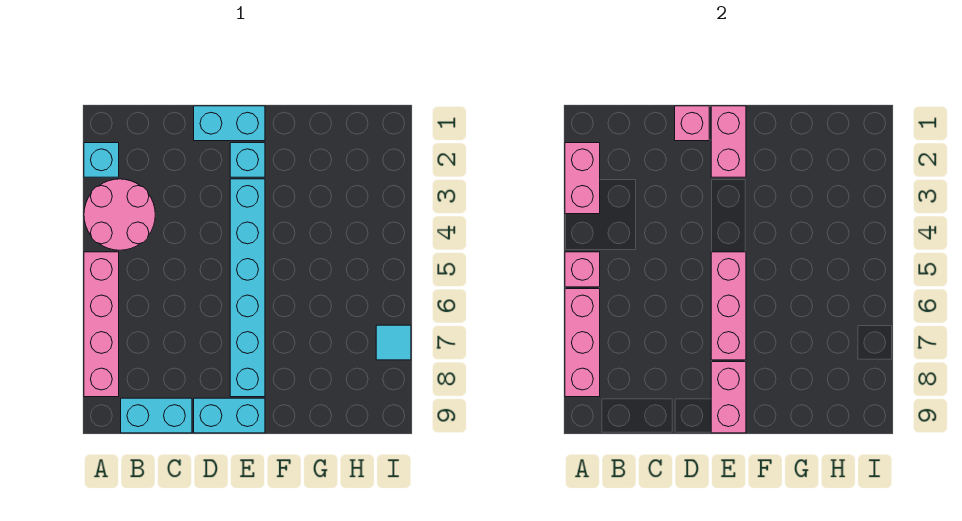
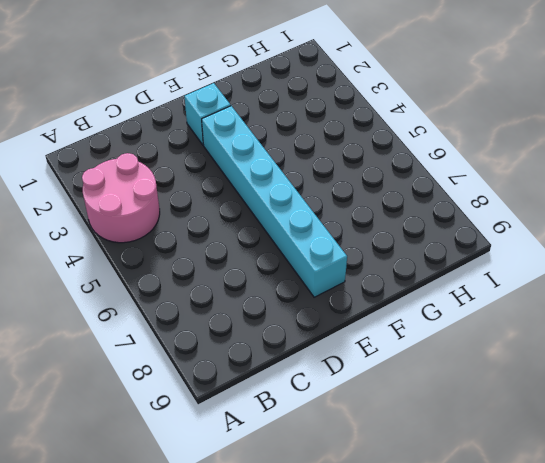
none -> cyan 1x1 brick [84,143,119,177]
none -> pink 1x4 brick [84,252,119,397]
none -> cyan 1x2 brick [121,398,192,433]

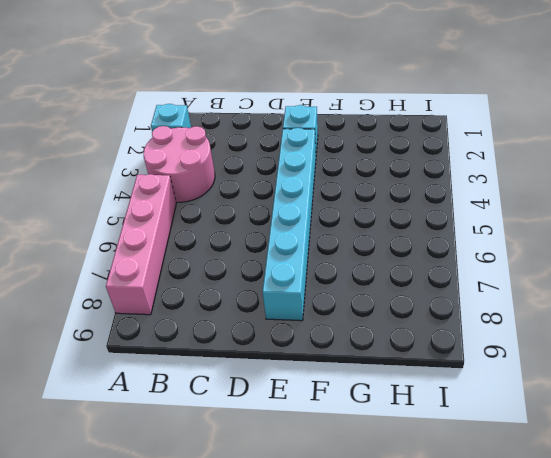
none -> cyan 1x2 brick [121,398,192,433]
none -> cyan 1x2 brick [194,106,265,141]
none -> cyan 1x2 brick [194,398,265,433]

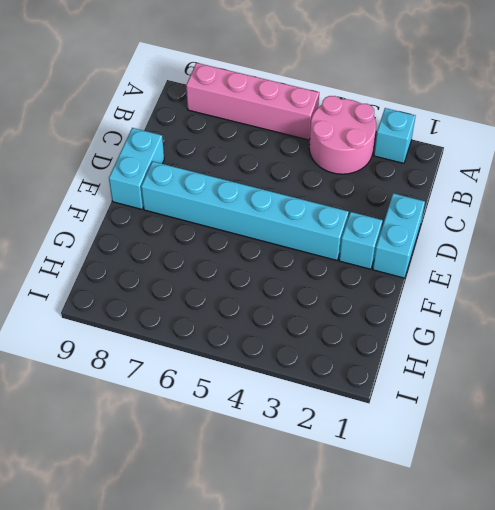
none -> cyan 1x2 brick [121,398,192,433]
none -> cyan 1x1 tile [376,325,411,360]
none -> pink 1x2 brick [565,143,600,214]

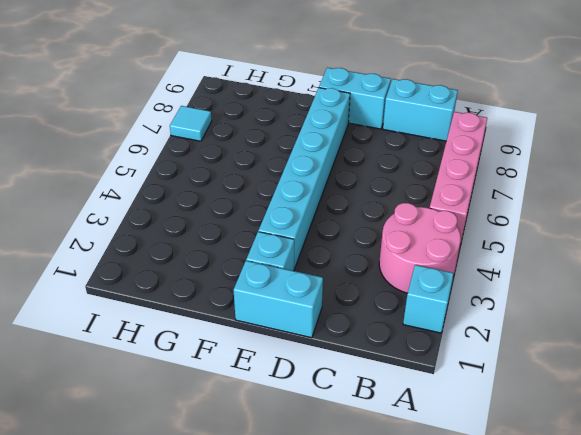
none -> pink 1x2 brick [565,143,600,214]
none -> pink 1x1 brick [565,252,600,287]
none -> pink 1x3 brick [565,289,600,397]

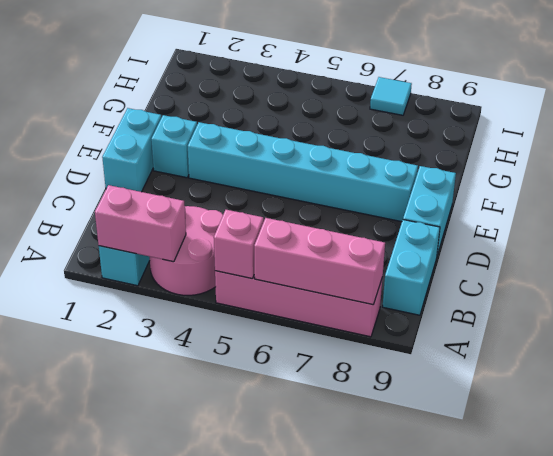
none -> pink 1x1 brick [675,106,709,141]
none -> pink 1x2 brick [711,106,746,177]
none -> pink 1x3 brick [711,252,746,360]

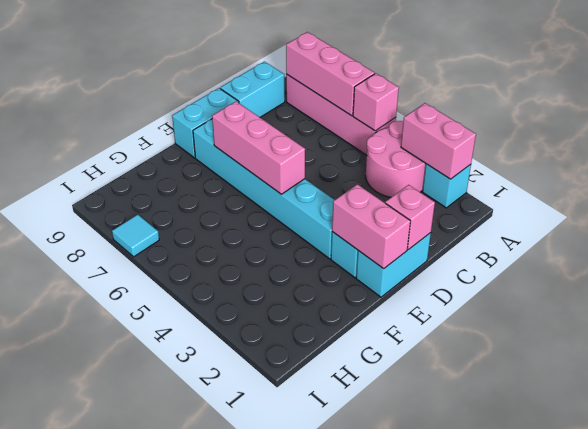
none -> pink 1x2 brick [711,362,746,433]

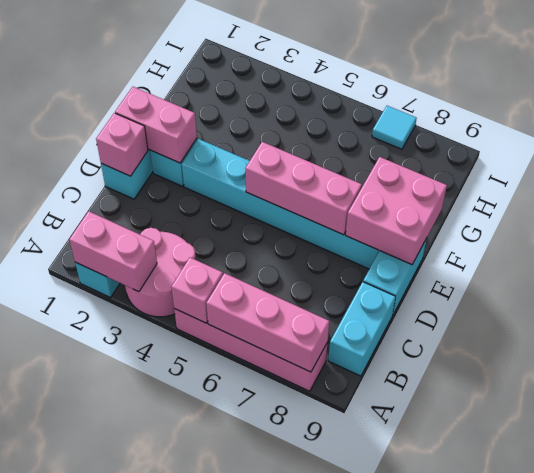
pink 2x2 brick [346,157,447,264] -> pink 1x2 brick [711,362,746,433]

